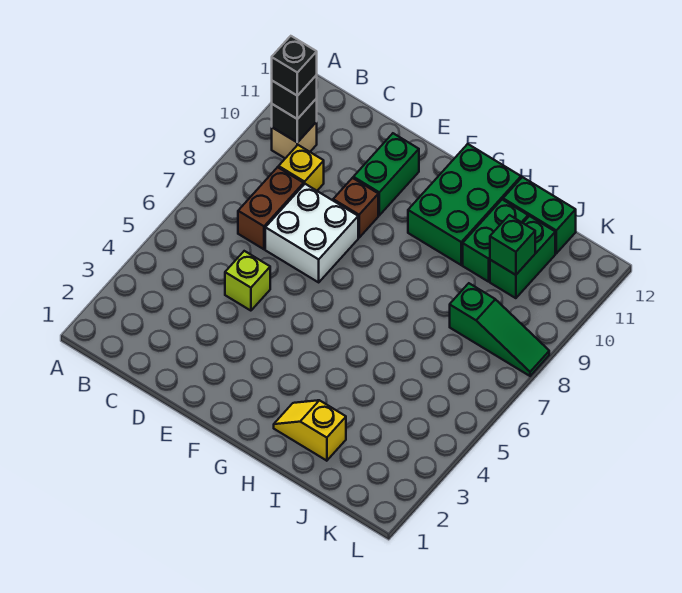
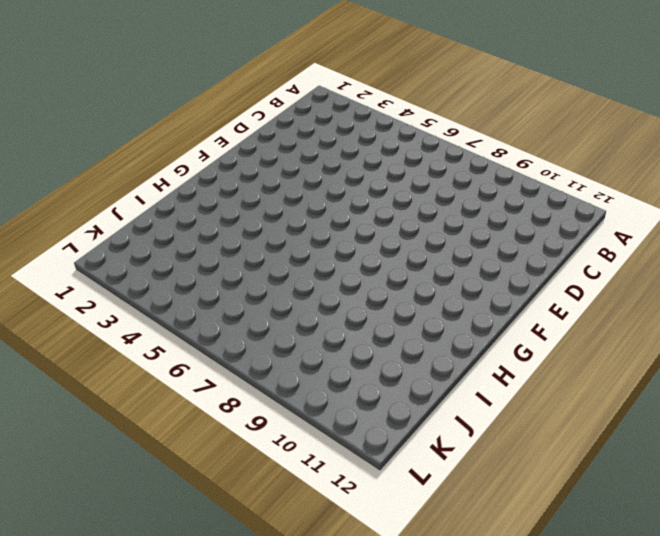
none -> tan 1x1 brick [272,122,317,158]
none -> brown 1x2 brick [238,167,304,249]
none -> yellow 1x1 brick [279,145,324,191]

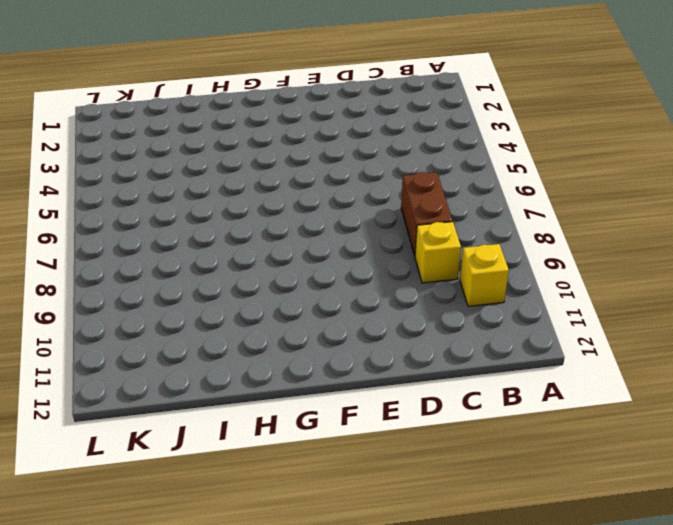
yellow 1x1 brick [460,244,509,306] -> tan 1x1 brick [272,122,317,158]
none -> lime 1x1 brick [225,251,270,311]
none -> white 2x2 brick [265,184,358,282]
none -> brown 1x1 brick [333,178,378,238]

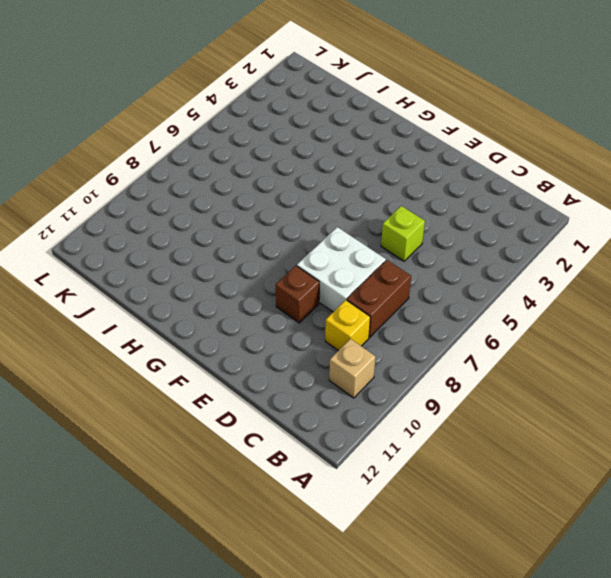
none -> green 1x2 brick [353,133,419,215]
none -> green 2x3 brick [408,144,521,265]
none -> yellow 1x2 slope [274,400,346,461]

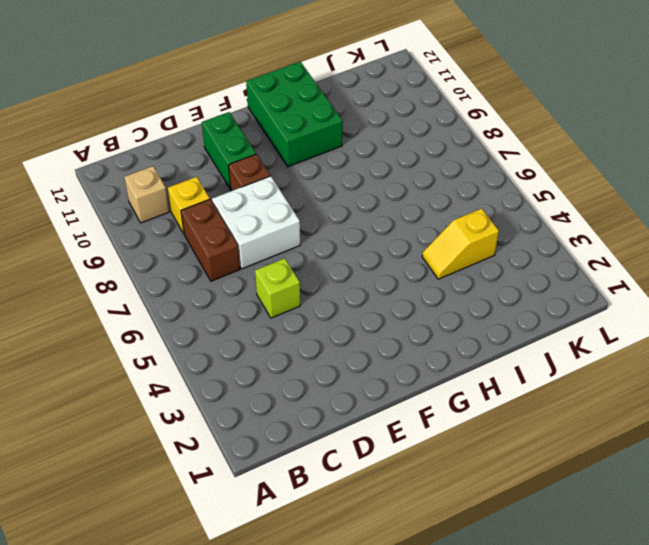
yellow 1x2 slope [422,208,499,279] -> yellow 1x2 slope moved to [274,400,346,461]
none -> green 1x2 brick [463,200,528,282]
none -> green 1x2 brick [503,177,576,253]
none -> green 1x3 slope [450,283,549,376]

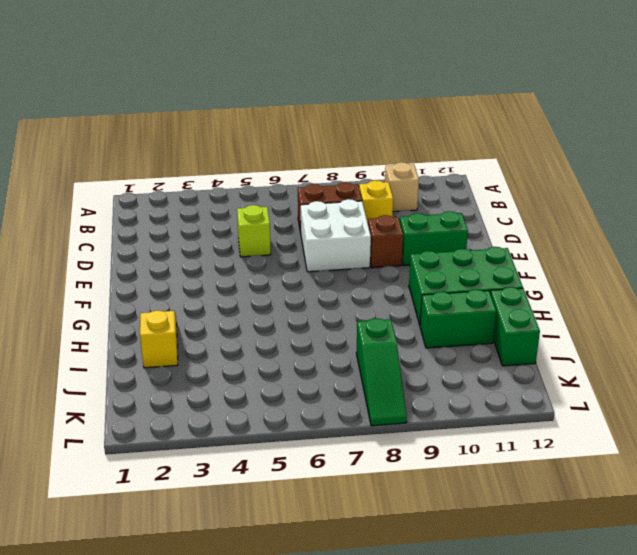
none -> green 1x2 brick [490,216,555,298]
none -> black 1x1 brick [272,98,317,143]
none -> green 1x1 brick [490,215,535,275]

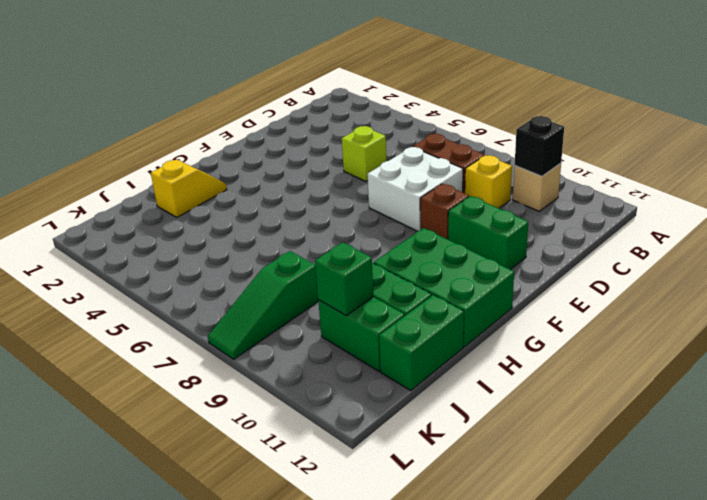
none -> black 1x1 brick [272,75,317,119]
none -> black 1x1 brick [272,36,317,96]

